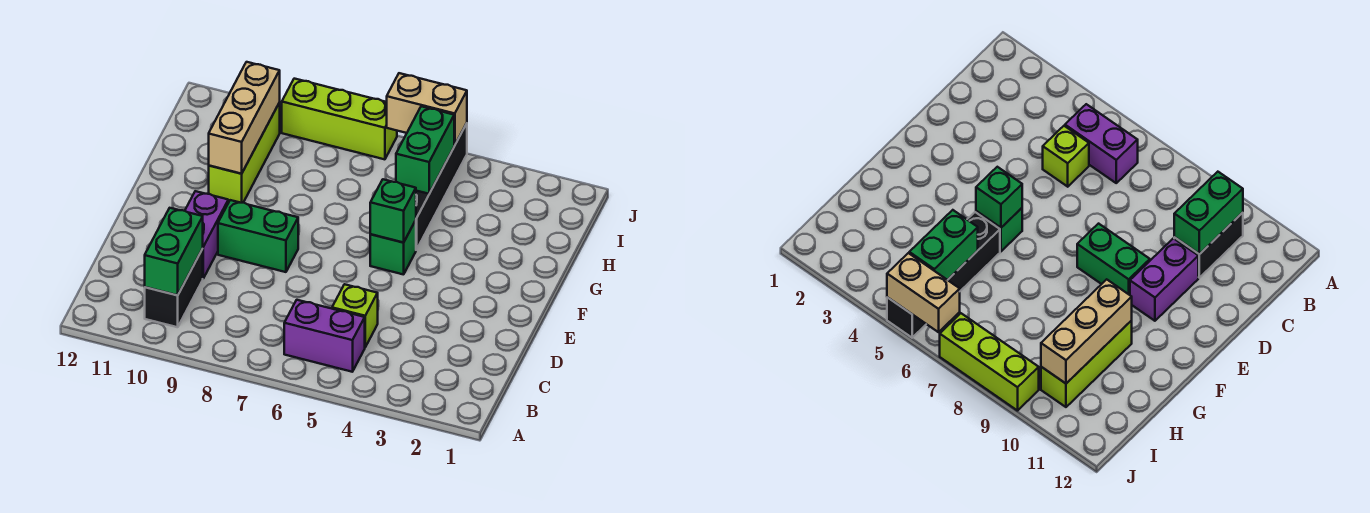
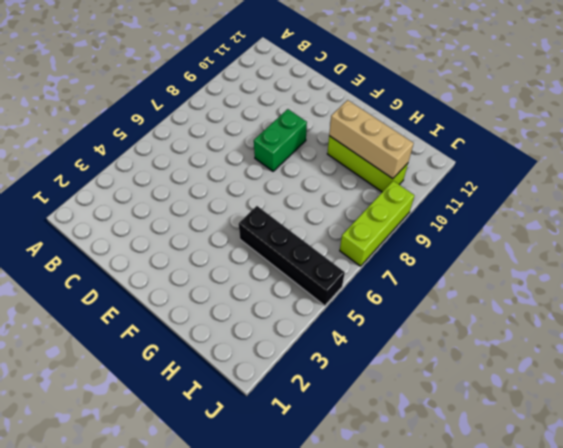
none -> purple 1x2 brick [284,300,365,372]
none -> black 1x2 brick [145,249,203,327]
none -> lime 1x1 brick [332,284,378,347]

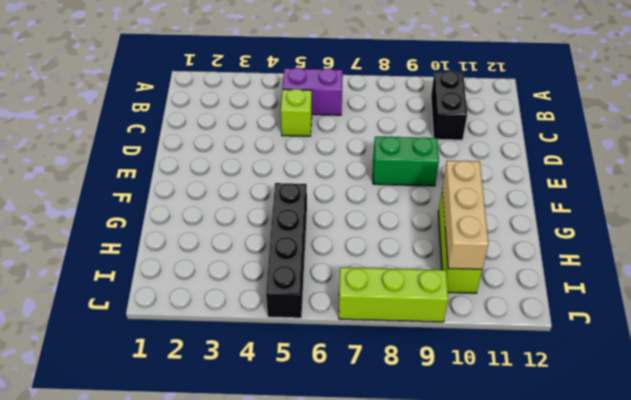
none -> purple 1x2 brick [185,191,229,278]
none -> green 1x1 brick [370,220,416,275]
none -> green 1x2 brick [145,208,203,295]

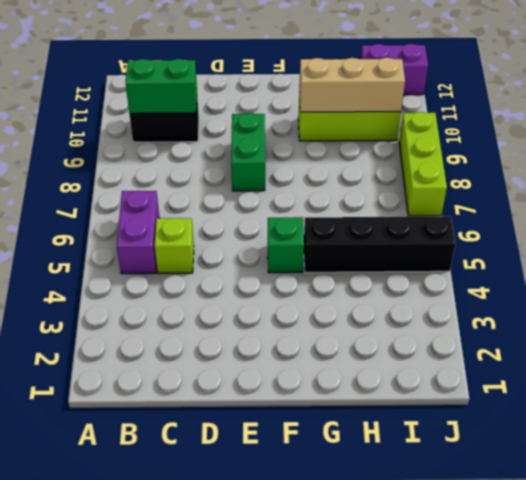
purple 1x2 brick [361,44,428,95] -> purple 1x2 brick moved to [185,191,229,278]
none -> green 1x1 brick [370,179,416,243]
none -> green 1x2 brick [396,106,454,194]
none -> tan 1x2 brick [387,73,467,145]

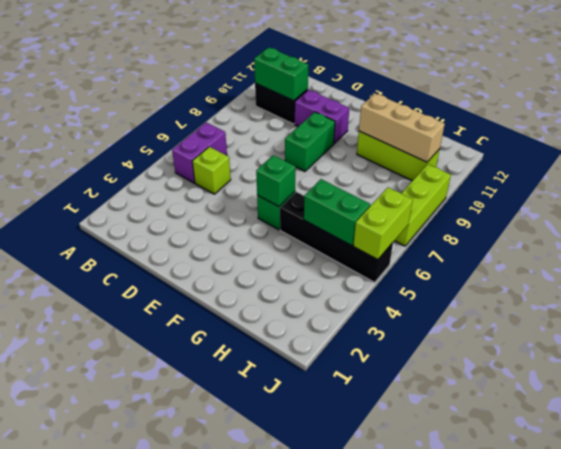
lime 1x2 brick [353,187,413,260] -> tan 1x2 brick [387,73,467,145]

